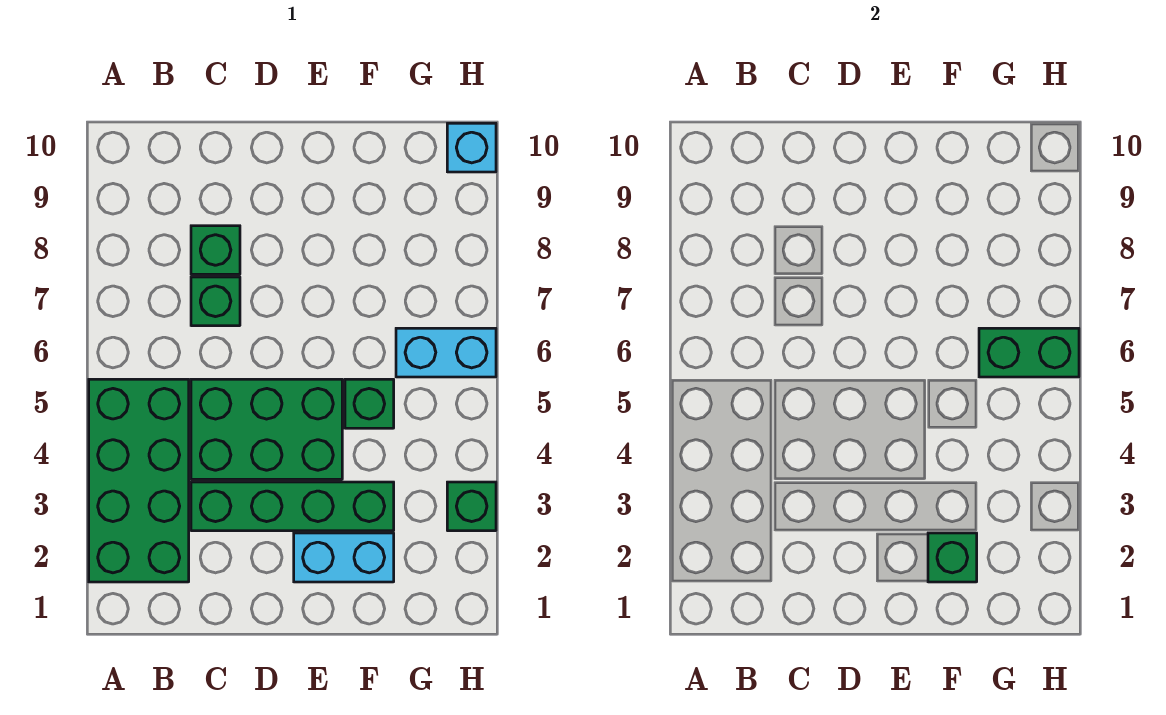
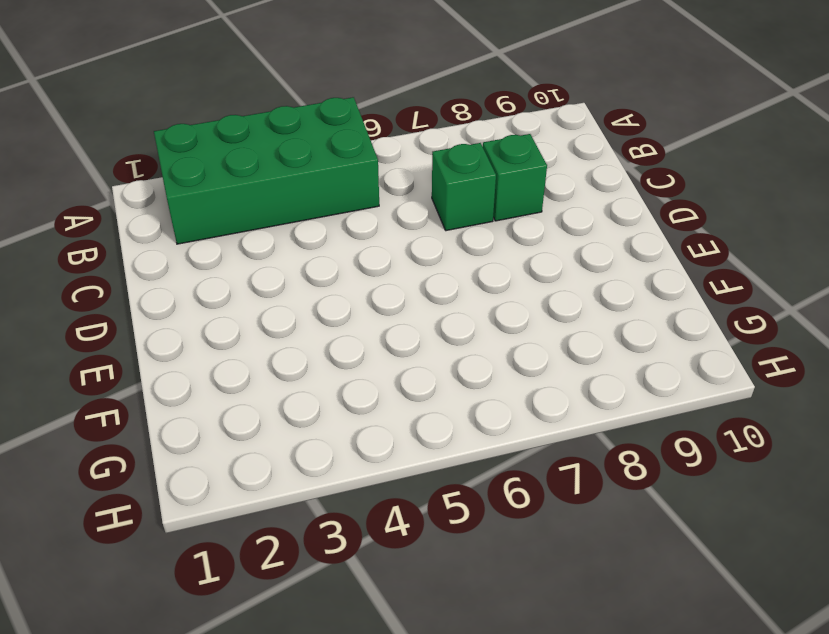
none -> green 1x4 brick [191,482,394,531]
none -> green 2x3 brick [191,379,342,479]
none -> cyan 1x2 brick [294,533,394,582]

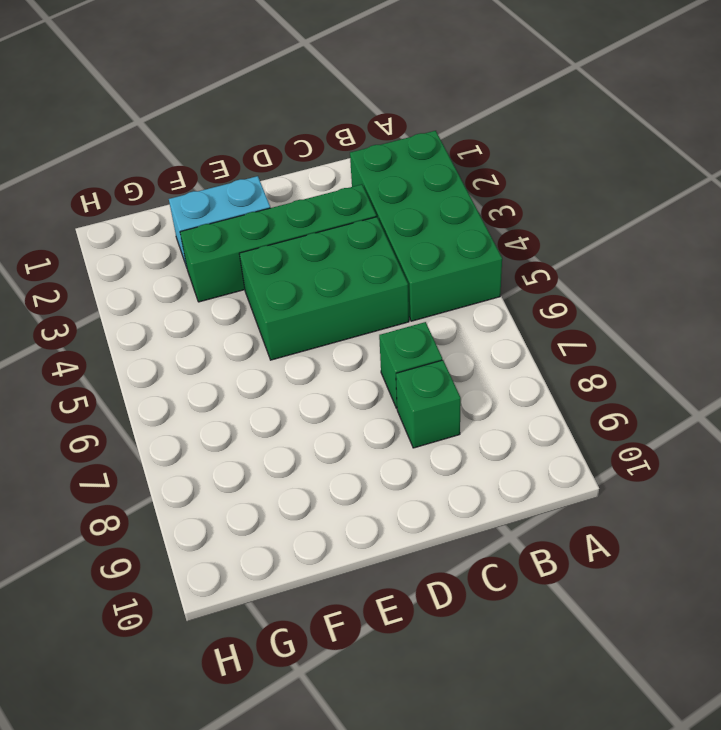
none -> green 1x1 brick [345,379,394,428]
none -> cyan 1x2 brick [396,328,496,377]
none -> green 1x1 brick [447,482,496,531]

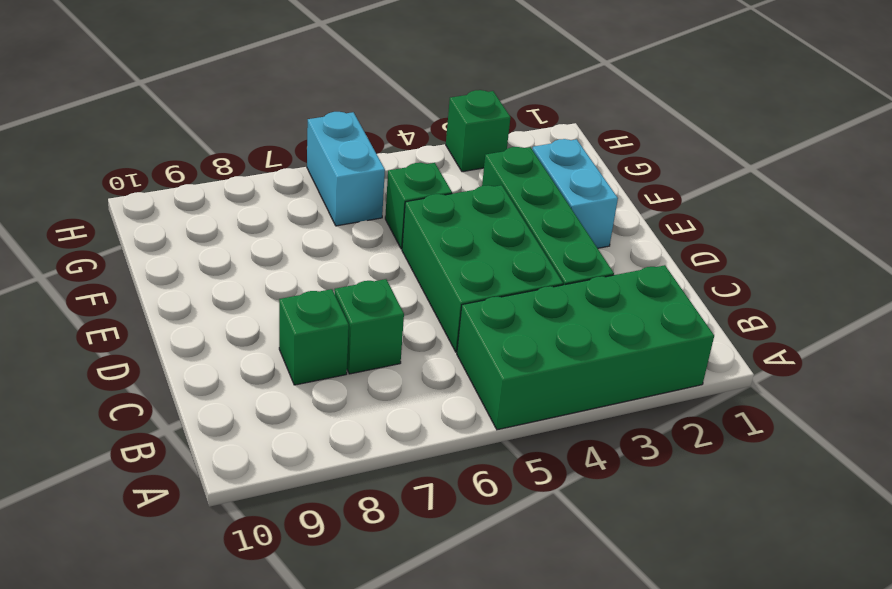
none -> cyan 1x1 brick [447,123,496,172]
none -> green 1x1 brick [928,533,977,582]
none -> green 1x2 brick [979,328,1079,377]

